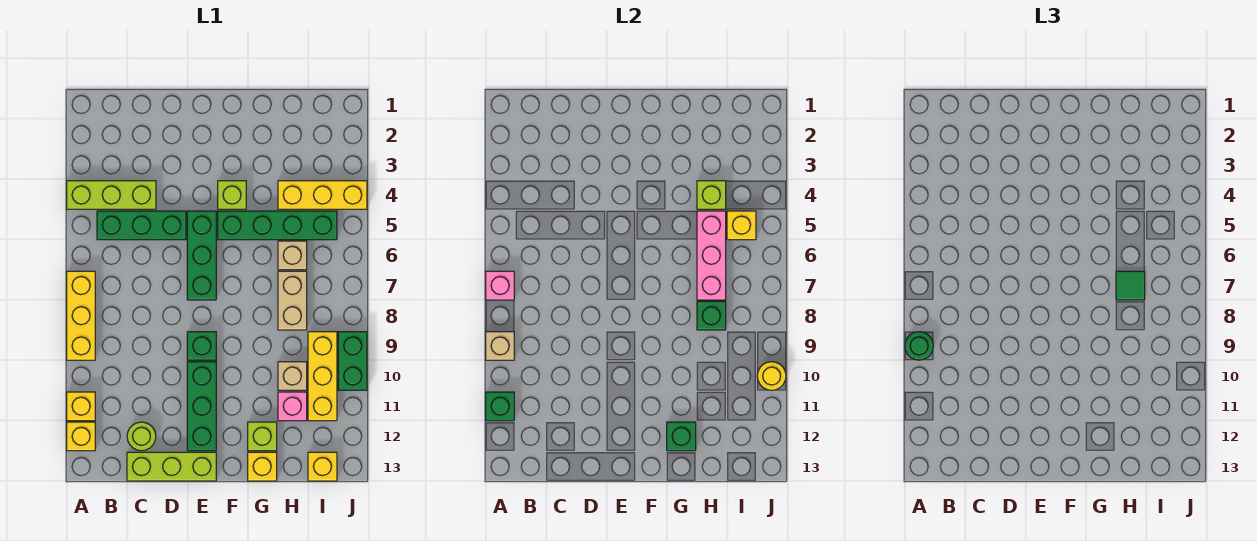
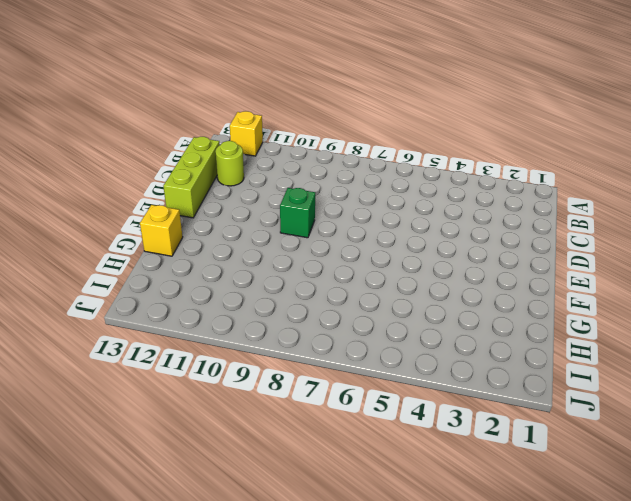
none -> lime 1x3 brick [67,181,156,209]
none -> yellow 1x3 brick [67,271,95,360]
none -> yellow 1x1 brick [67,392,95,421]
none -> green 1x3 brick [97,211,186,240]

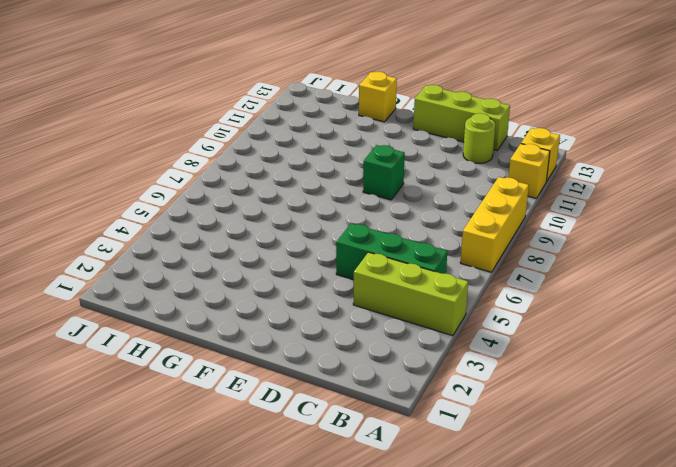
none -> green 1x3 brick [187,211,216,300]
none -> green 1x3 brick [187,362,216,451]
none -> lime 1x1 brick [218,181,246,209]
none -> green 1x4 brick [218,211,337,240]

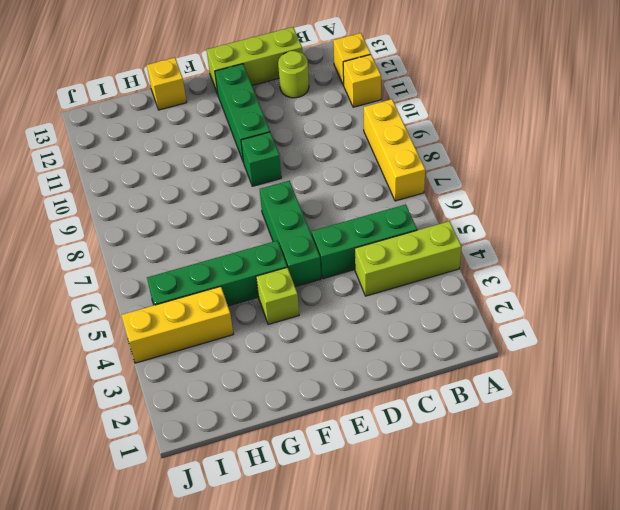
none -> lime 1x1 brick [248,422,277,451]
none -> tan 1x1 brick [278,241,307,270]
none -> tan 1x2 brick [278,271,307,330]
none -> tan 1x1 brick [278,362,307,390]

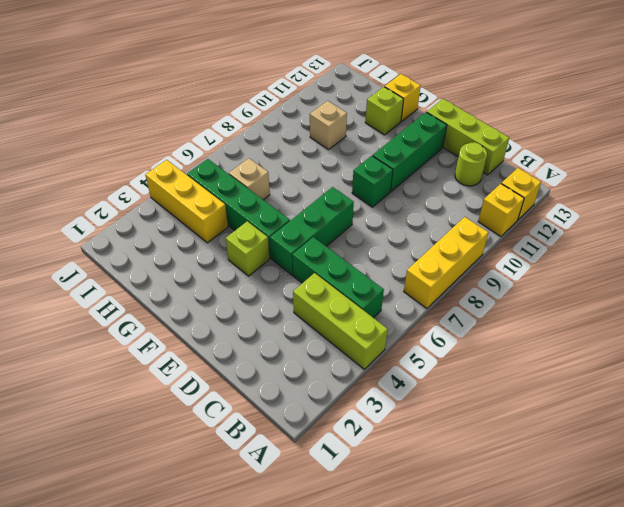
none -> tan 1x2 brick [278,271,307,330]
none -> pink 1x1 brick [278,392,307,421]
none -> yellow 1x3 brick [308,332,337,421]
none -> yellow 1x1 brick [308,452,337,481]

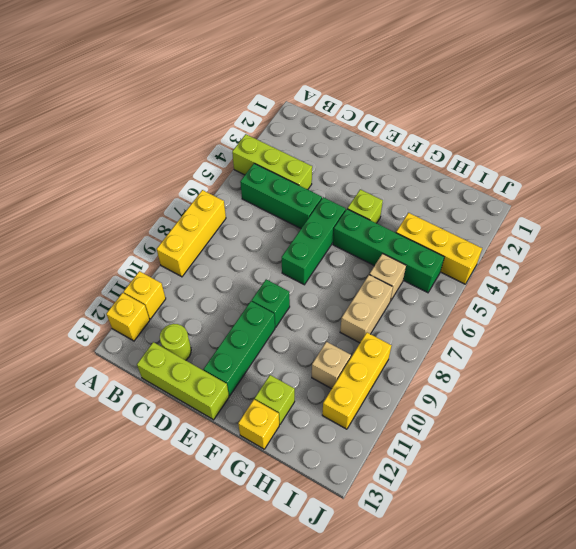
none -> pink 1x1 brick [278,392,307,421]
none -> yellow 1x1 brick [308,452,337,481]
none -> green 1x2 brick [338,332,367,390]
none -> pink 1x1 brick [486,271,514,300]

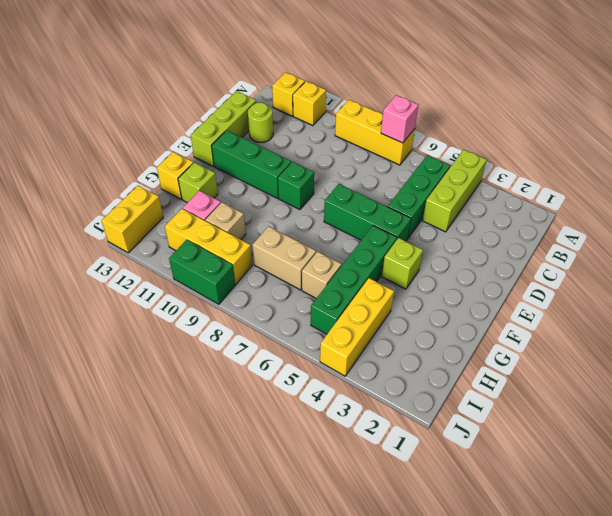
yellow 1x2 brick [102,186,163,253] -> yellow 1x1 brick [308,452,337,481]
none -> tan 1x1 brick [486,332,514,360]
none -> green 1x1 brick [486,392,514,421]
none -> green 1x1 brick [667,422,696,451]
none -> lime 1x1 brick [697,181,726,209]

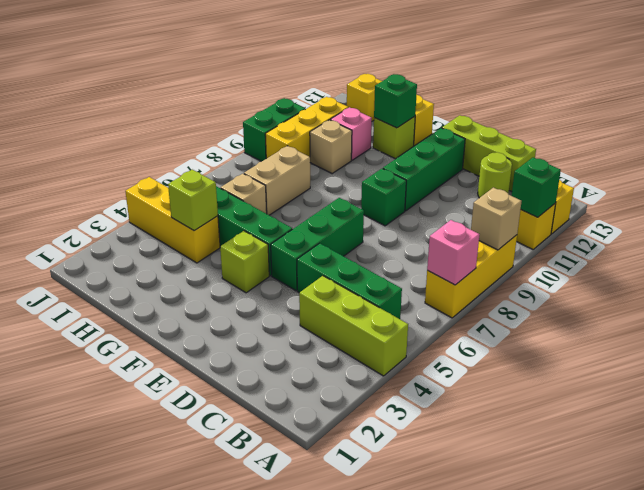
none -> pink 1x3 brick [697,211,726,300]
none -> green 1x1 brick [697,301,726,330]
none -> yellow 1x1 brick [727,211,756,240]
none -> yellow 1x1 round brick [757,362,786,390]

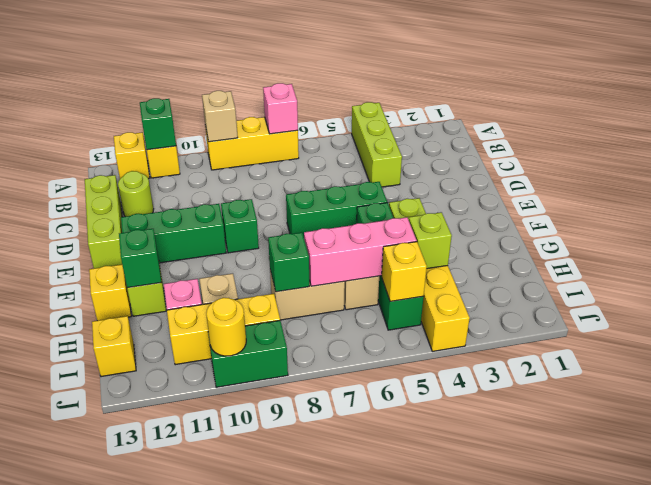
none -> green 1x3 brick [97,211,186,240]
none -> green 1x1 round brick [905,332,933,360]
none -> green 1x1 tile [1116,271,1145,300]

